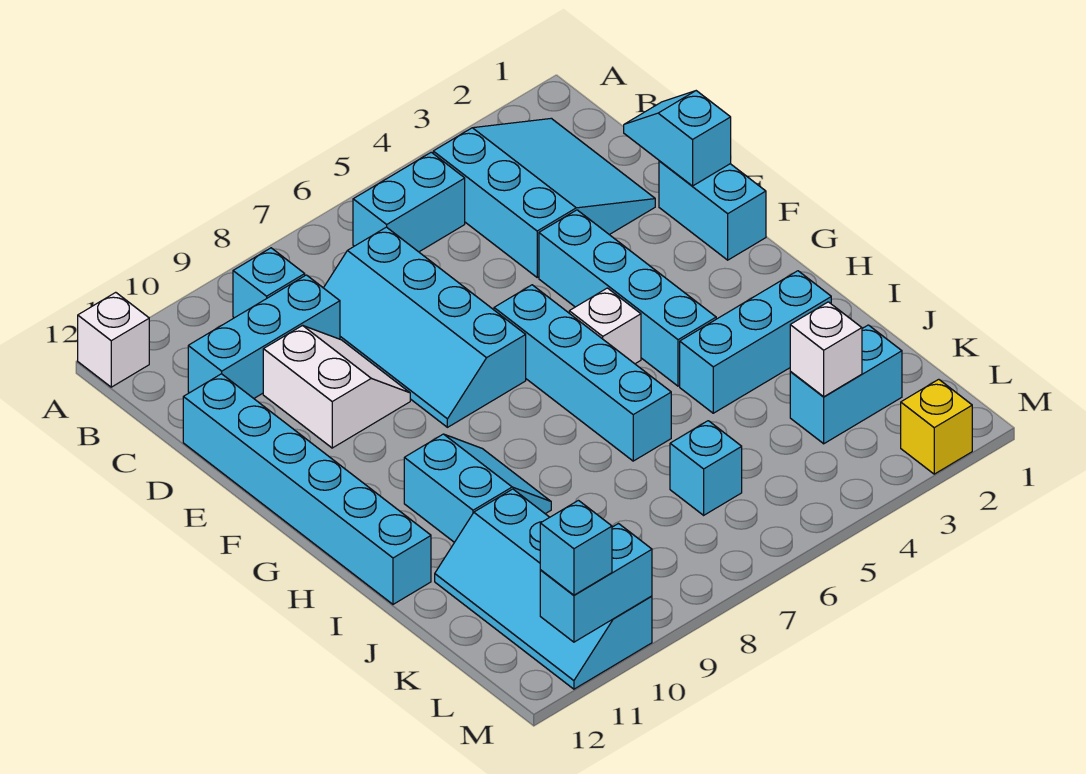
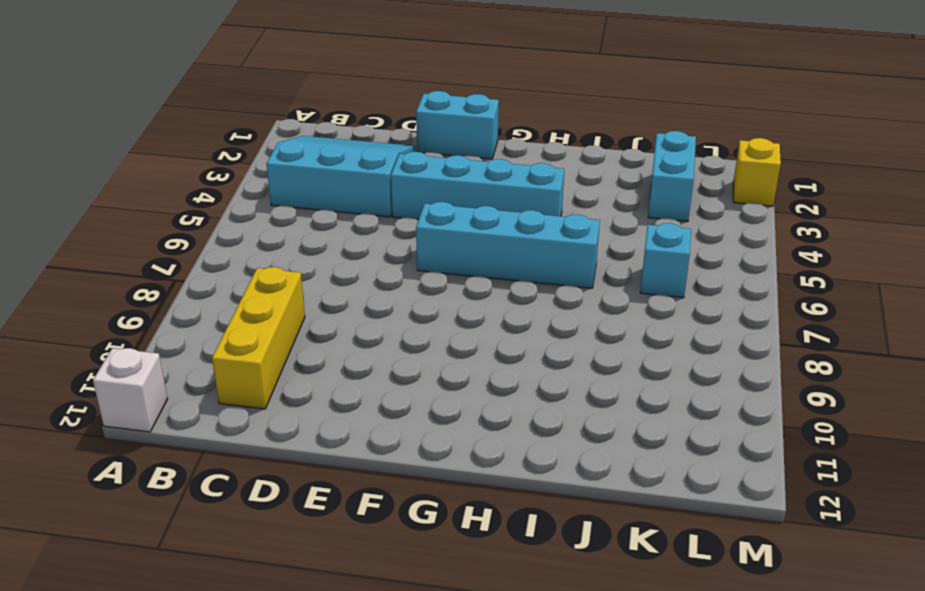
yellow 1x3 brick [212,267,305,409] -> cyan 1x3 brick [188,275,340,398]
none -> cyan 1x2 brick [353,152,465,252]
none -> cyan 1x1 brick [233,248,305,318]
none -> cyan 2x4 slope [324,227,526,427]

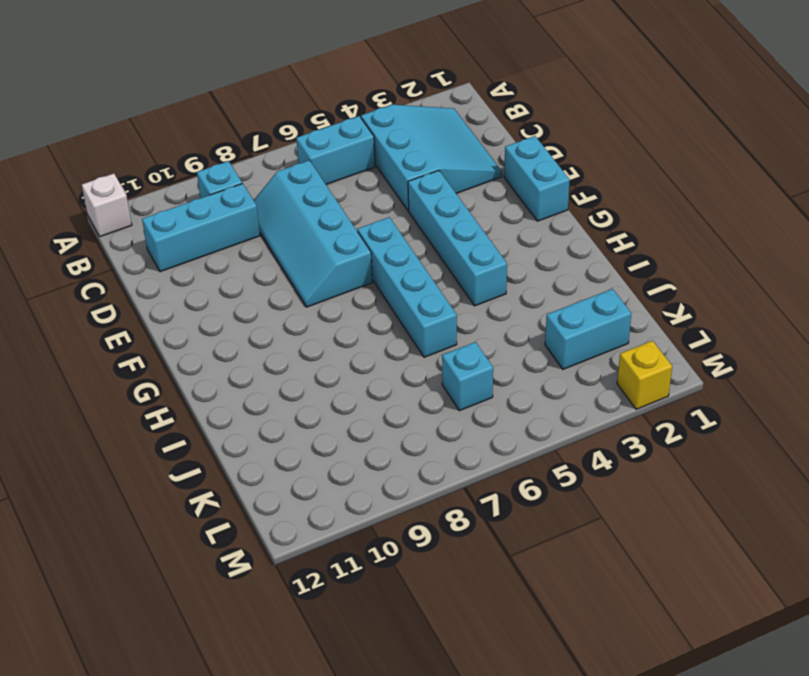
none -> white 2x2 slope [263,325,410,448]
none -> cyan 1x6 brick [183,374,431,604]
none -> white 1x1 brick [569,288,641,364]

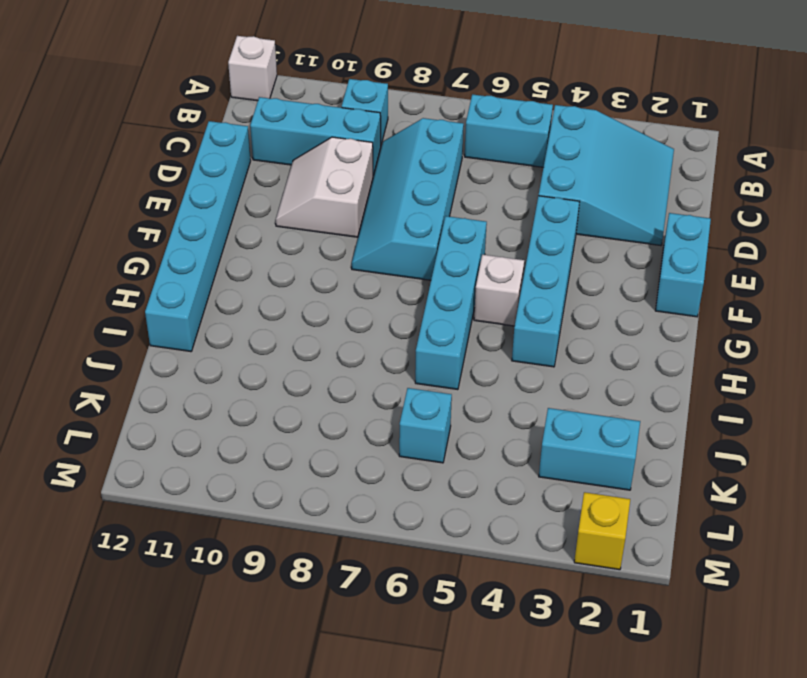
white 2x2 slope [276,137,373,237] -> white 2x2 slope turned to [263,325,410,448]
none -> cyan 2x2 slope [404,434,551,542]
none -> cyan 1x3 brick [680,271,831,413]
none -> cyan 2x4 slope [435,489,652,689]

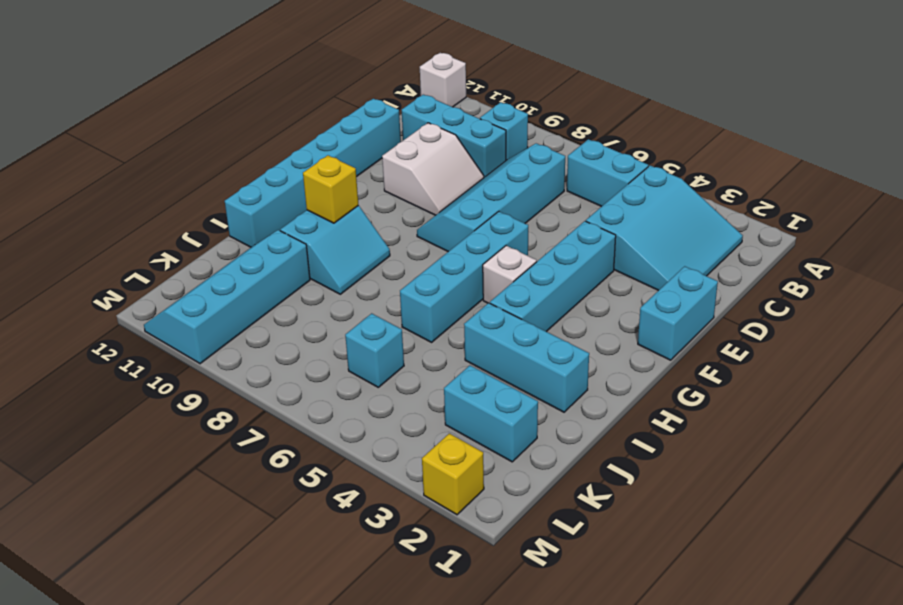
yellow 1x1 brick [303,155,358,223] -> none
none -> cyan 1x2 slope [624,91,731,186]
none -> white 1x1 brick [790,302,862,397]
none -> cyan 1x2 brick [540,524,652,642]

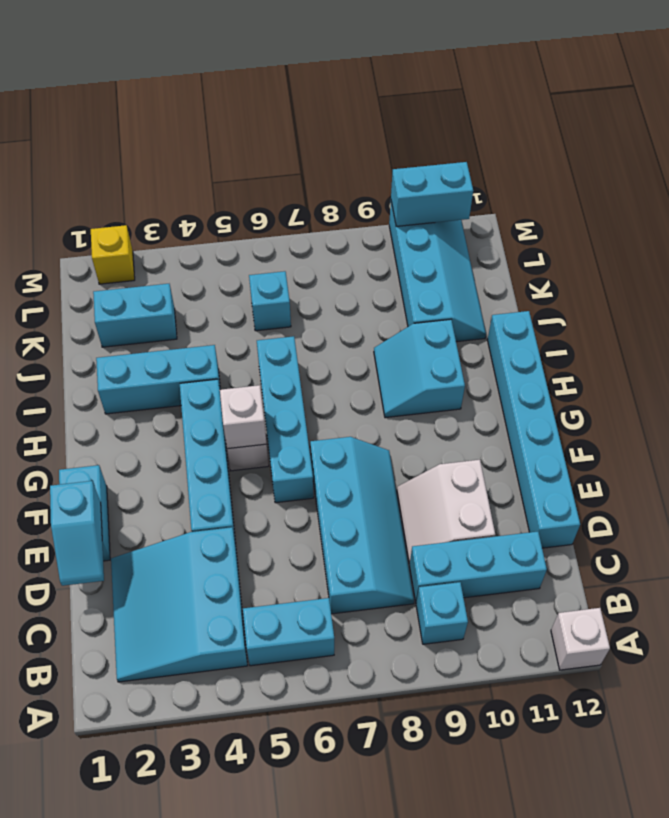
white 1x1 brick [220,385,266,449] -> white 1x1 brick moved to [790,302,862,397]
none -> cyan 1x1 brick [540,500,612,595]

